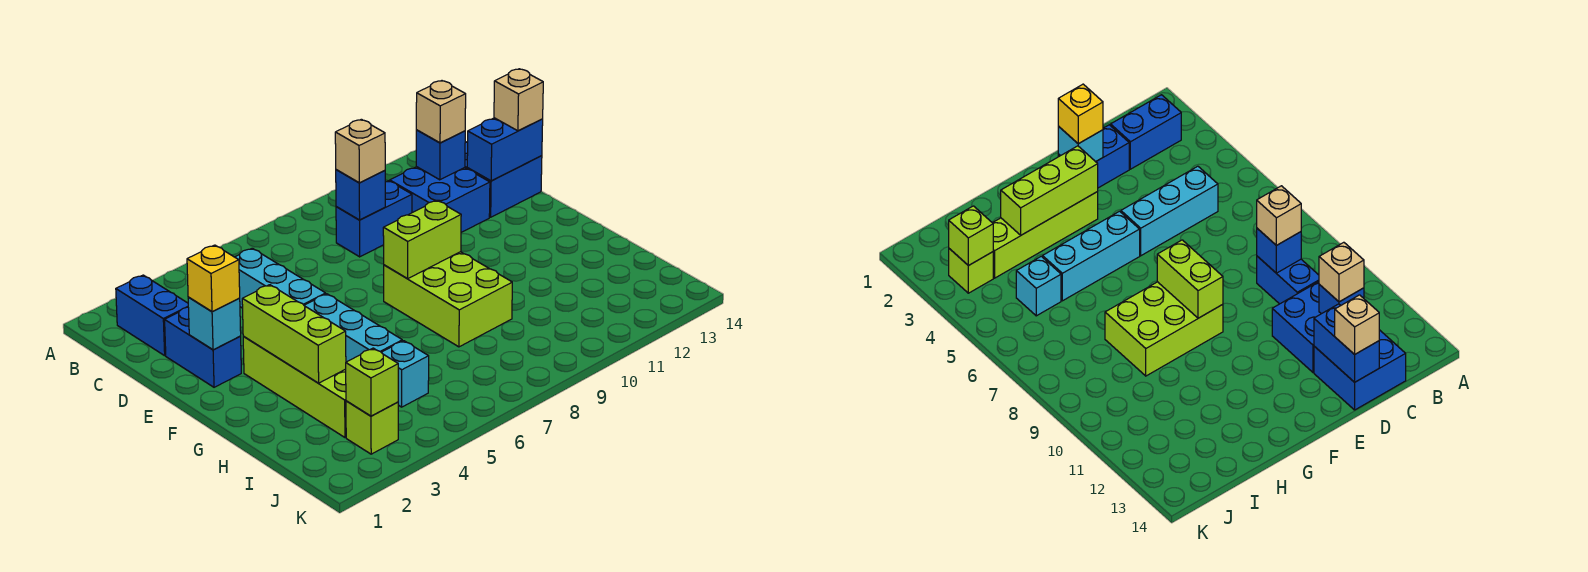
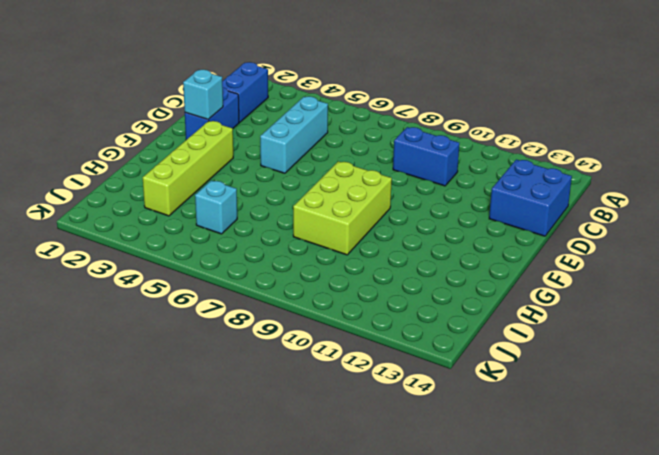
none -> blue 2x2 brick [390,167,490,232]
none -> cyan 1x3 brick [304,294,402,362]
none -> lime 1x1 brick [346,401,398,454]

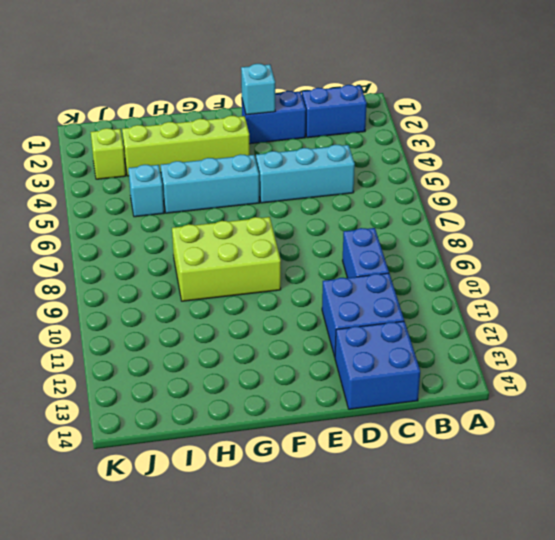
none -> blue 1x1 brick [336,170,385,220]
none -> blue 1x1 brick [416,130,465,180]
none -> blue 1x2 brick [467,118,543,181]

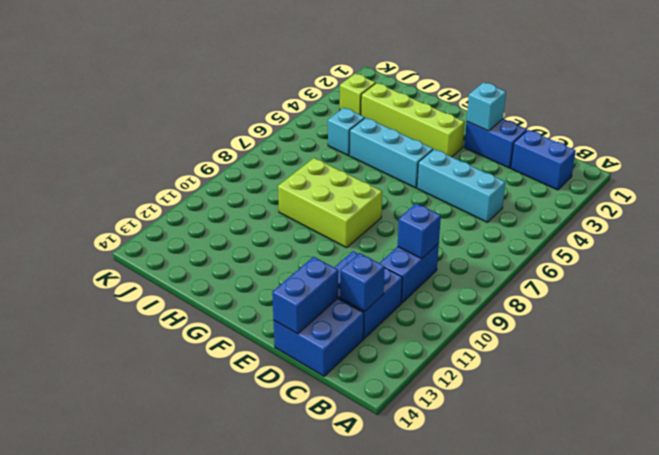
none -> lime 1x3 brick [242,285,346,383]
none -> lime 1x2 brick [383,200,461,278]
none -> lime 1x1 brick [346,348,398,416]

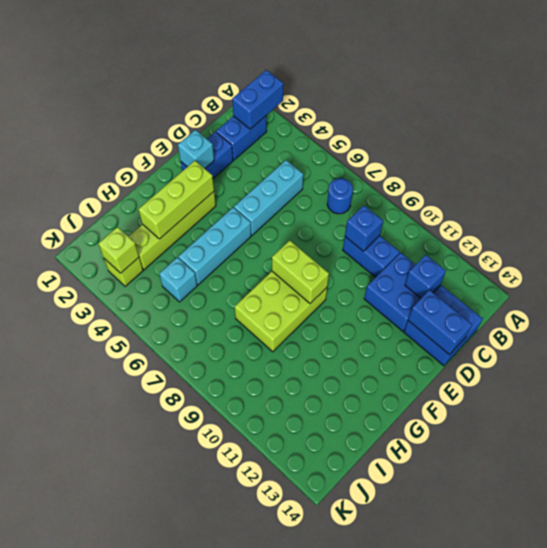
blue 1x2 brick [232,70,283,129] -> none
blue 1x1 round brick [327,178,353,214] -> none
none -> tan 1x1 brick [335,119,385,183]
none -> tan 1x1 brick [416,81,466,143]
none -> tan 1x1 brick [494,69,543,131]

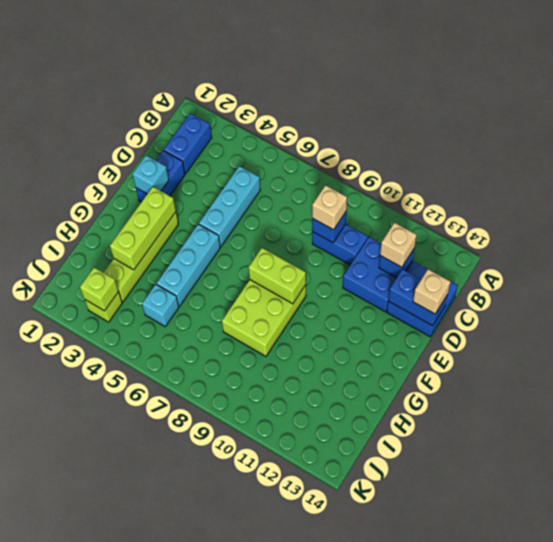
none -> yellow 1x1 brick [187,245,240,312]

